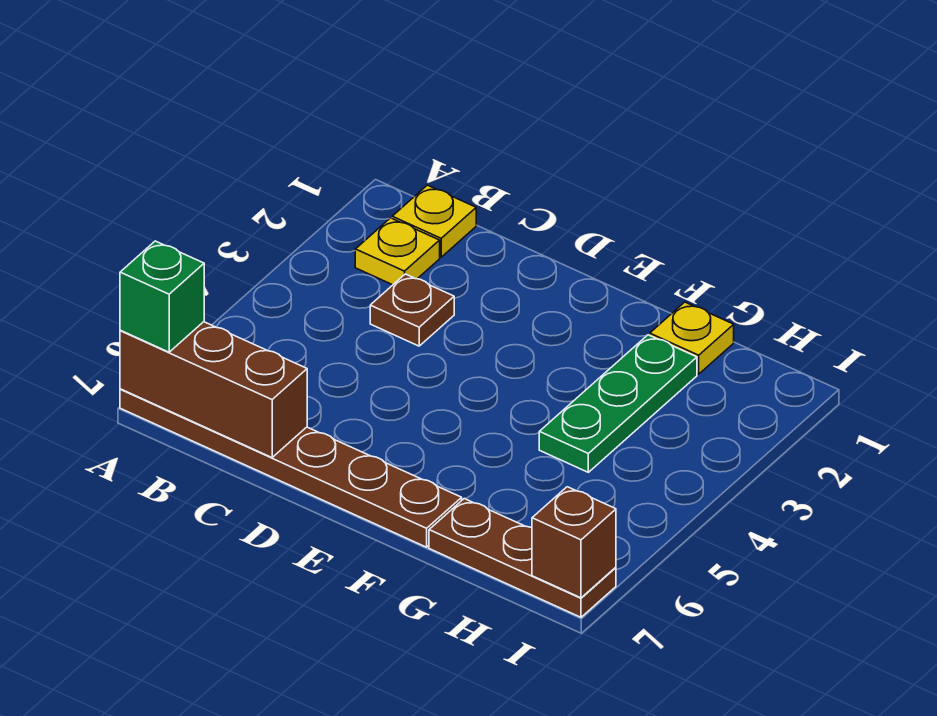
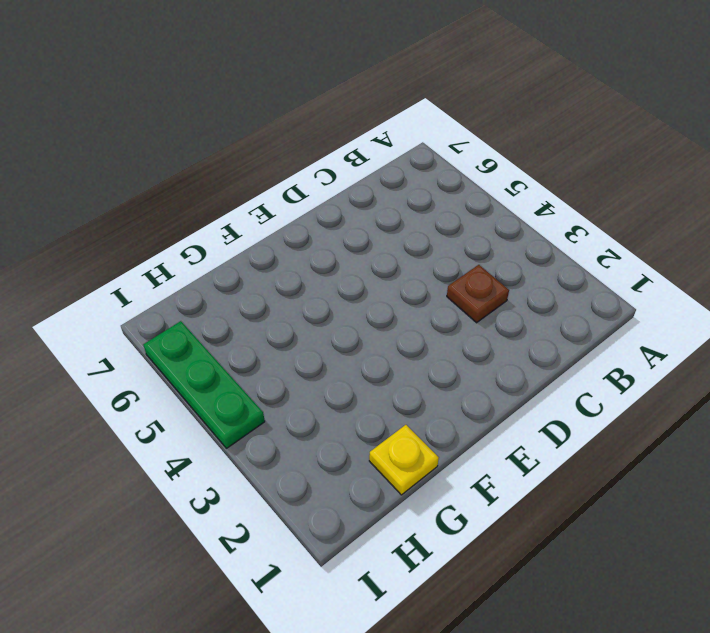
green 1x3 plate [143,321,265,448] -> green 1x3 plate moved to [539,335,697,472]
none -> brown 1x6 plate [120,389,462,547]
none -> yellow 1x1 plate [392,185,476,257]

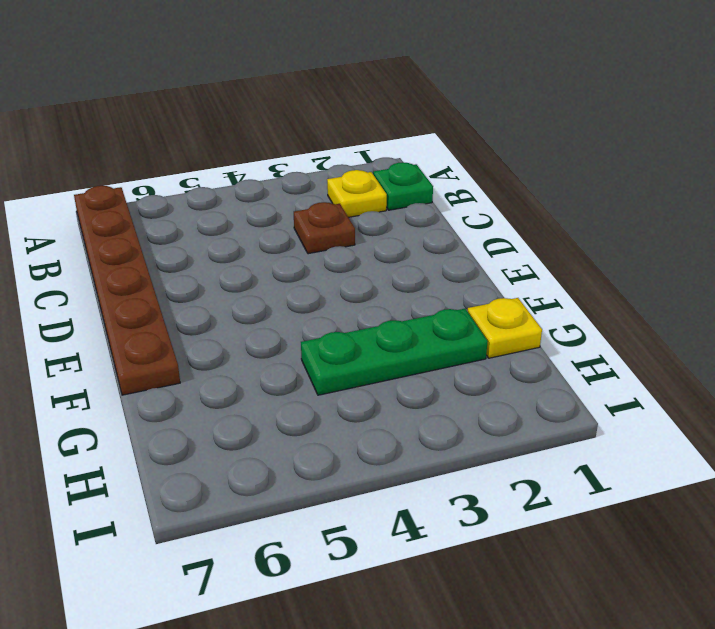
green 1x1 plate [373,162,433,210] -> yellow 1x1 plate [392,185,476,257]
none -> brown 1x3 plate [429,499,616,617]
none -> brown 1x3 brick [120,322,307,457]

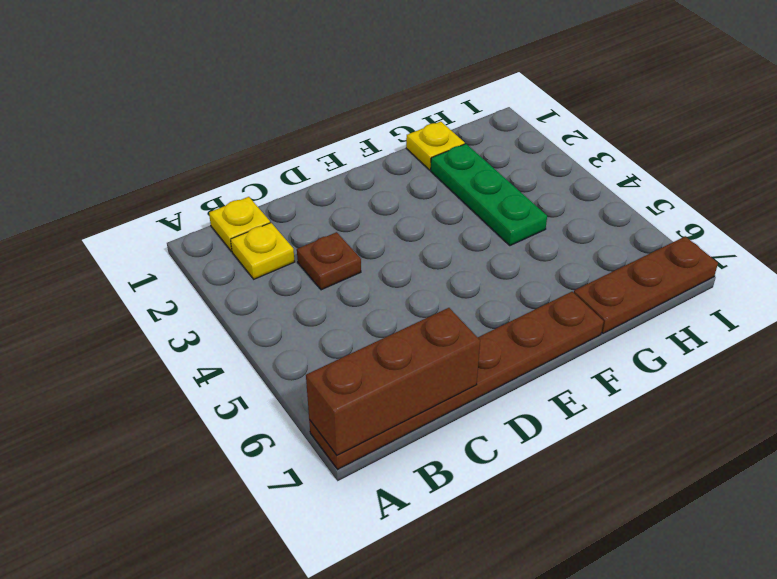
none -> brown 1x1 brick [532,487,616,598]
none -> green 1x1 brick [120,241,204,352]

